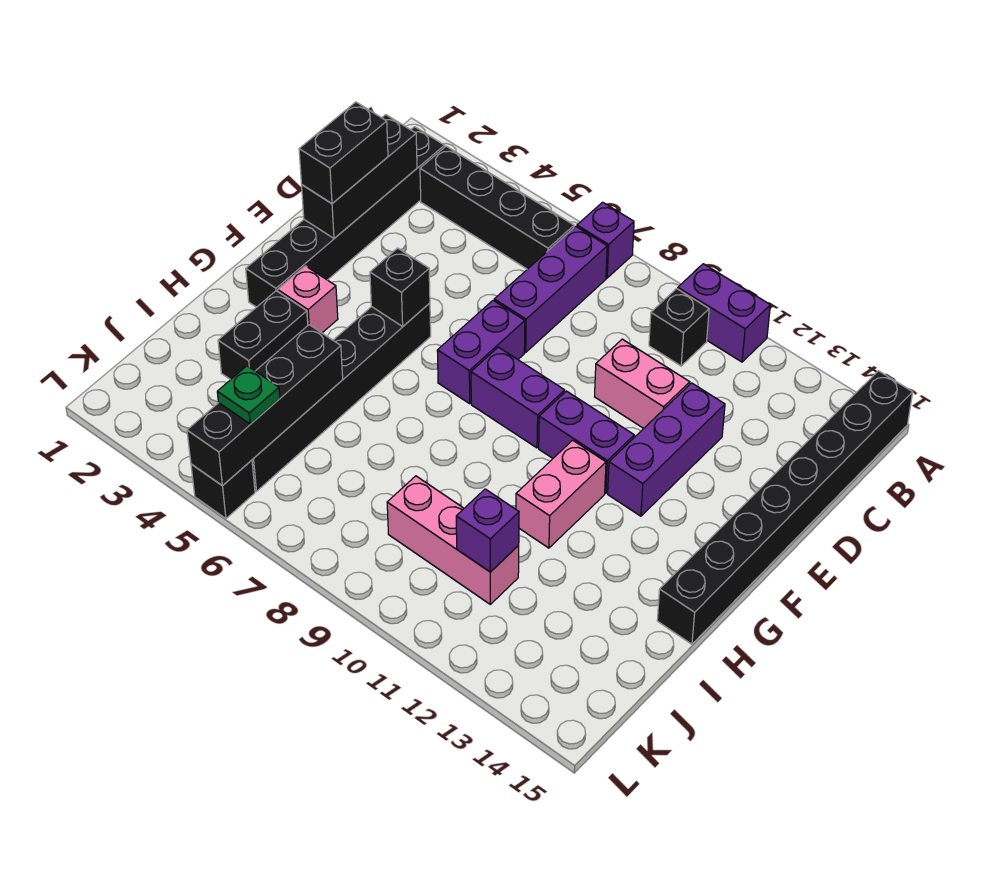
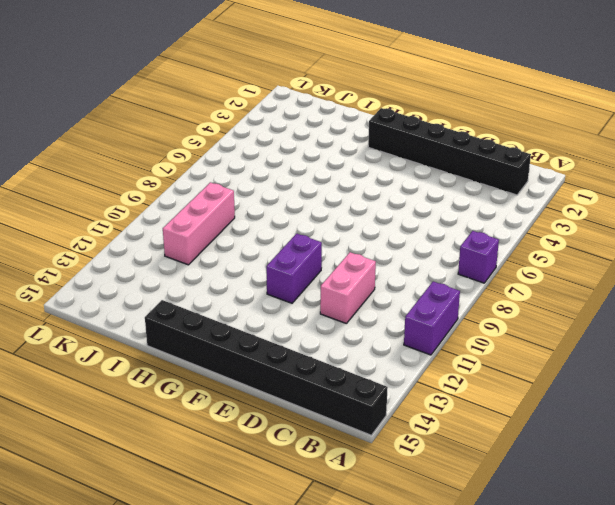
none -> black 1x4 brick [420,146,574,269]
none -> purple 1x3 brick [494,226,607,352]
none -> black 1x1 brick [649,289,709,366]

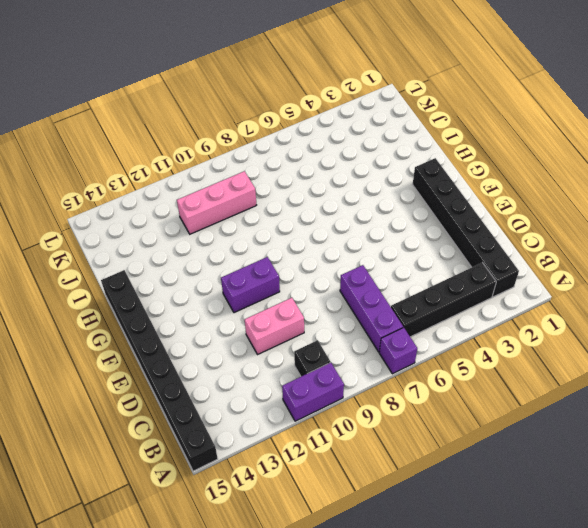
none -> purple 1x3 brick [608,383,725,516]
none -> purple 1x2 brick [437,300,525,404]
none -> black 1x6 brick [252,303,431,491]

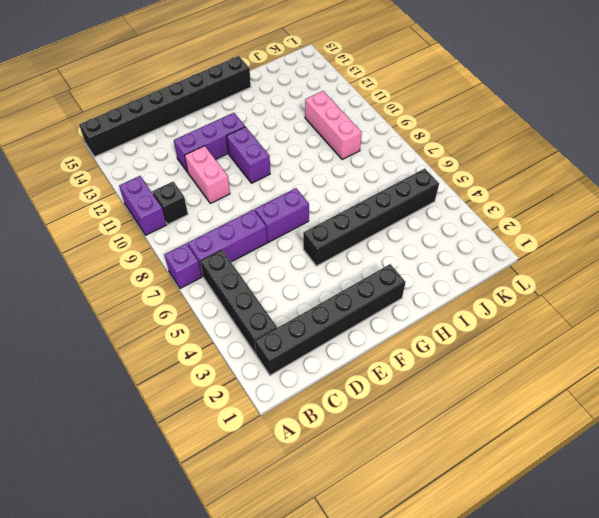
none -> purple 1x2 brick [471,347,565,448]
none -> pink 1x1 brick [278,266,338,333]
none -> pink 1x2 brick [516,440,606,548]

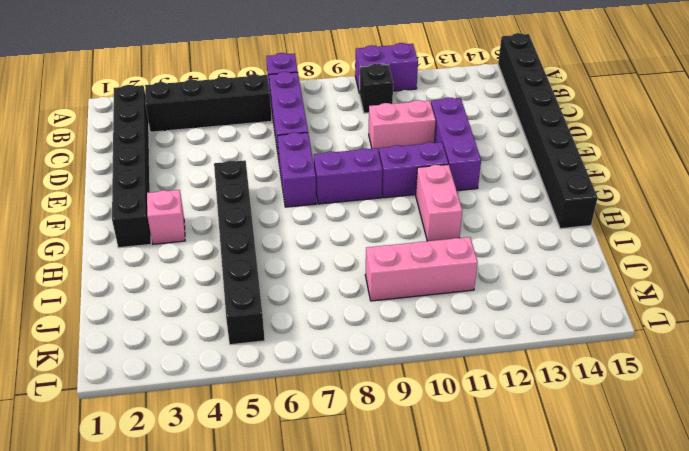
none -> black 1x2 brick [218,291,308,380]
none -> black 1x1 brick [191,460,255,518]
none -> black 1x3 brick [302,115,417,238]

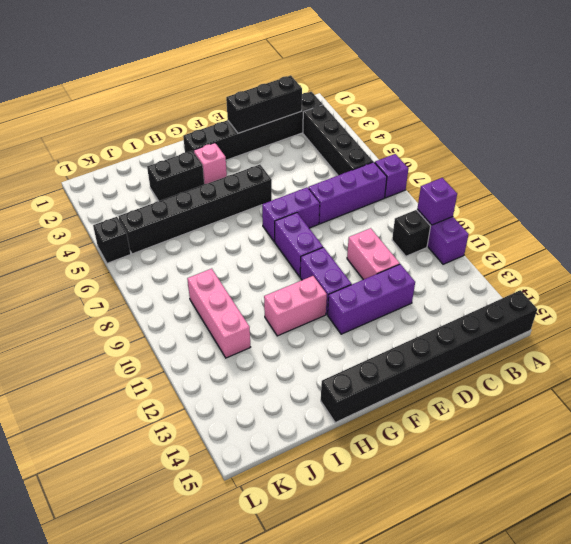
purple 1x1 brick [417,178,457,225] -> purple 1x1 brick moved to [456,489,519,572]
none -> black 1x1 brick [370,248,430,326]
none -> black 1x4 brick [187,325,343,486]
none -> black 1x2 brick [299,102,388,204]

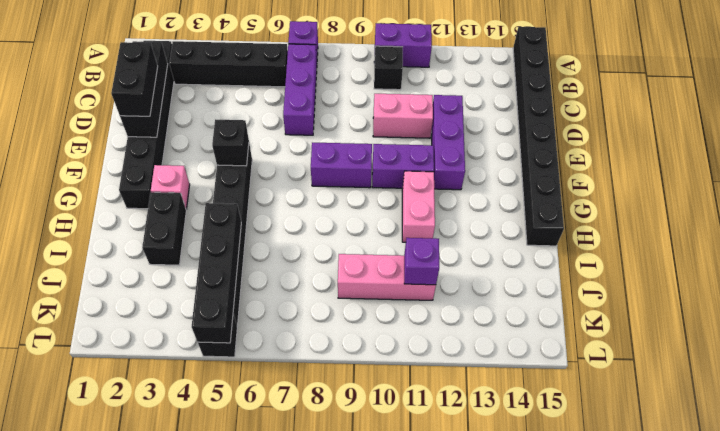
none -> purple 1x2 brick [437,300,525,404]
none -> green 1x1 plate [217,366,280,424]

